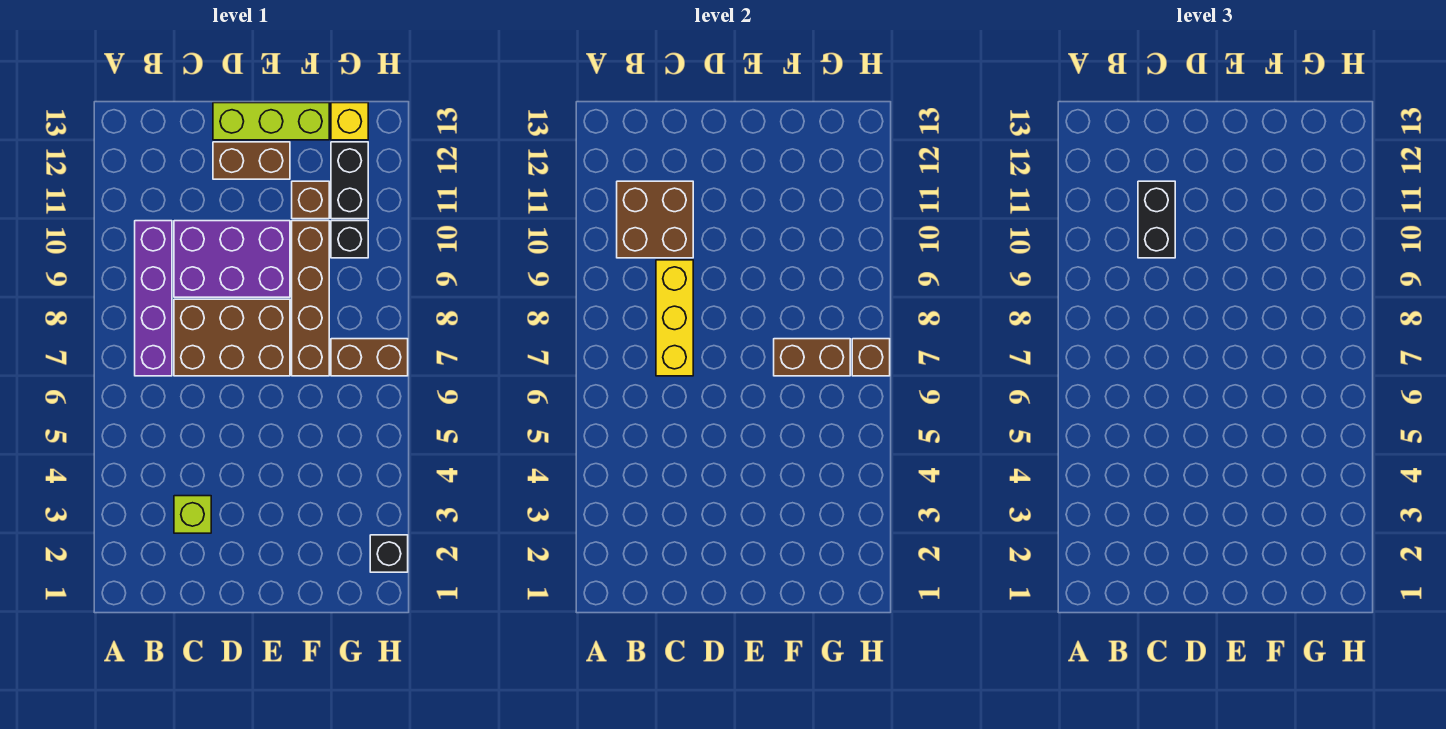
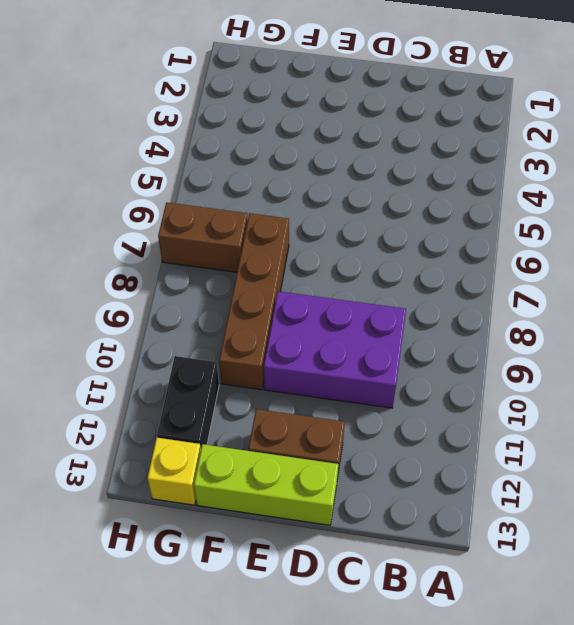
none -> purple 1x4 brick [135,221,172,376]
none -> lime 1x1 brick [174,496,211,533]
none -> brown 2x3 brick [174,299,290,376]

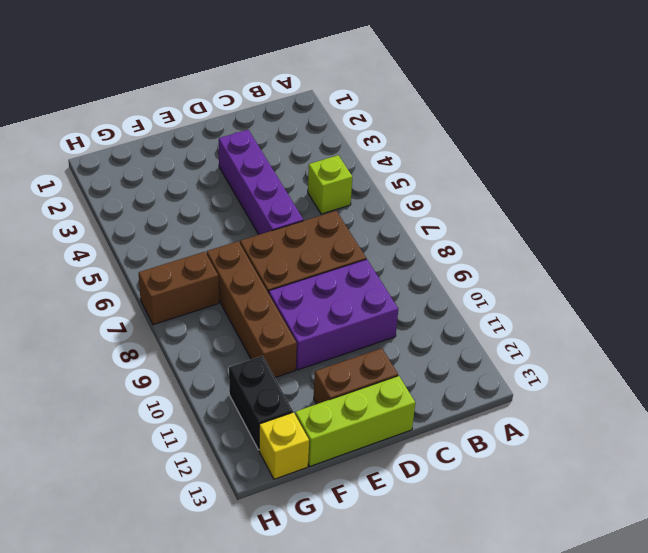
lime 1x1 brick [308,155,352,214] -> lime 1x1 brick moved to [174,496,211,533]
purple 1x4 brick [219,130,303,235] -> purple 1x4 brick moved to [135,221,172,376]
none -> brown 1x1 brick [292,181,329,219]
none -> black 1x1 brick [331,221,368,258]
none -> black 1x1 brick [370,535,408,572]

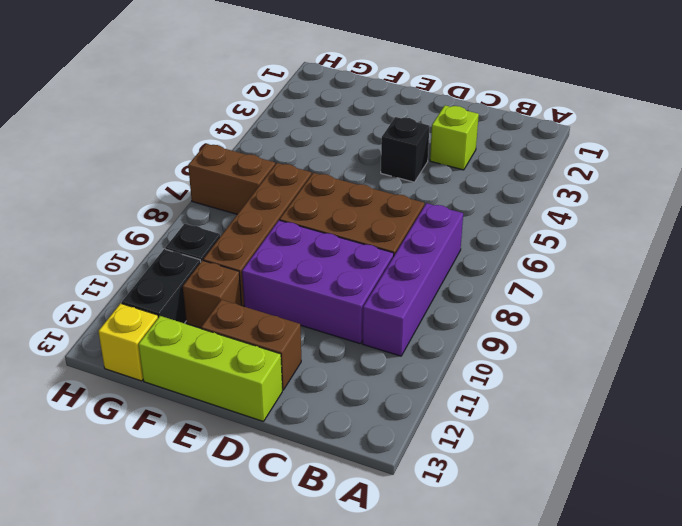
black 1x1 brick [381,117,429,182] -> black 1x1 brick moved to [370,535,408,572]
none -> brown 2x2 brick [617,181,693,258]
none -> yellow 1x3 brick [656,260,693,376]
none -> brown 1x2 brick [774,339,850,376]

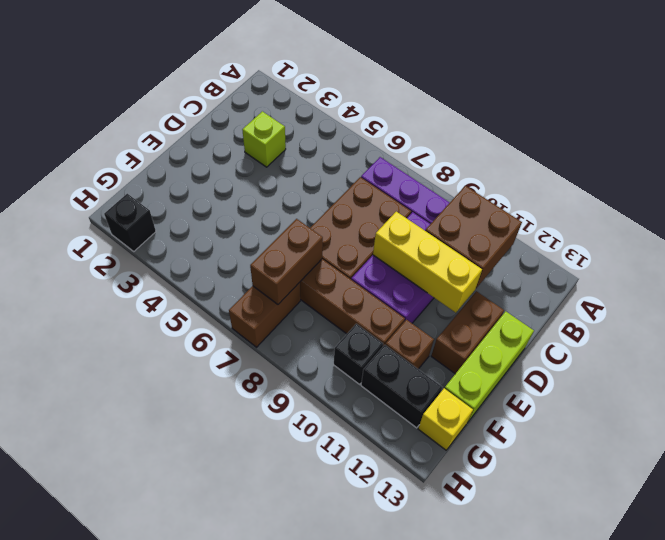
yellow 1x3 brick [373,212,482,313] -> yellow 1x3 brick moved to [656,260,693,376]
none -> brown 1x1 brick [852,339,890,376]
none -> black 1x2 brick [1138,181,1175,258]

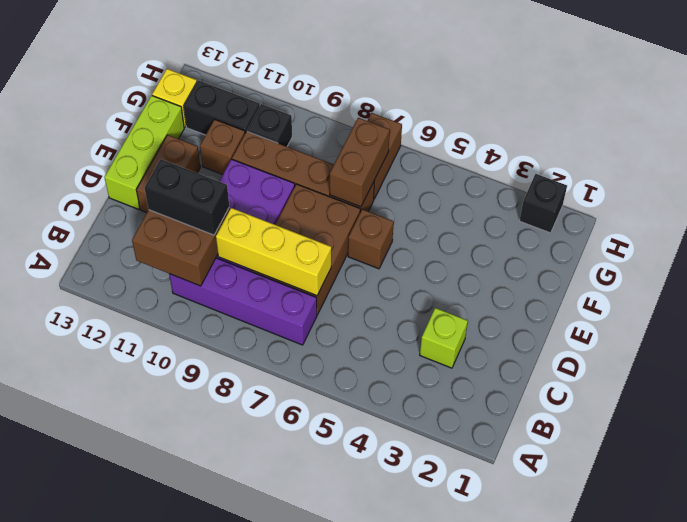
brown 1x1 brick [348,209,394,269] -> brown 1x1 brick moved to [852,339,890,376]

